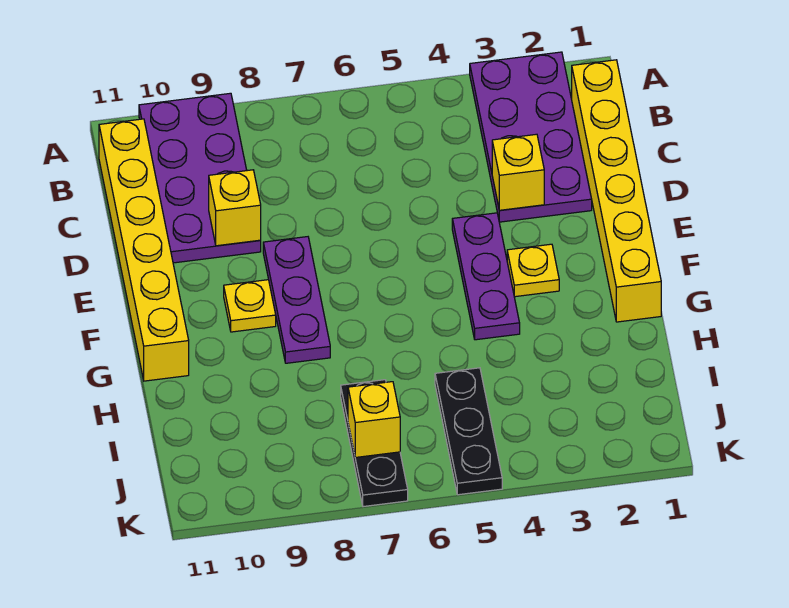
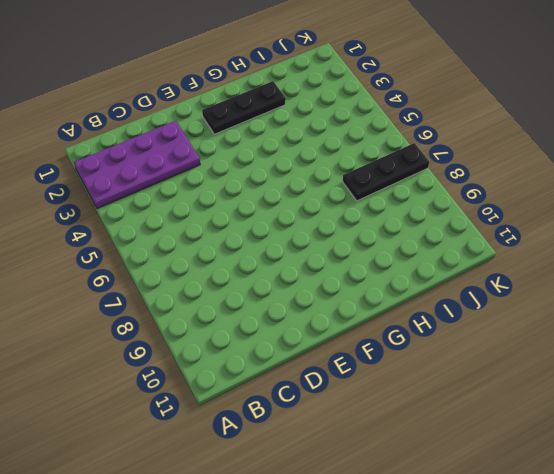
black 1x3 plate [202,81,286,134] -> black 1x3 plate moved to [435,368,502,495]
none -> purple 2x4 plate [139,93,261,263]
none -> yellow 1x6 brick [572,60,661,322]
none -> yellow 1x6 brick [99,119,189,381]

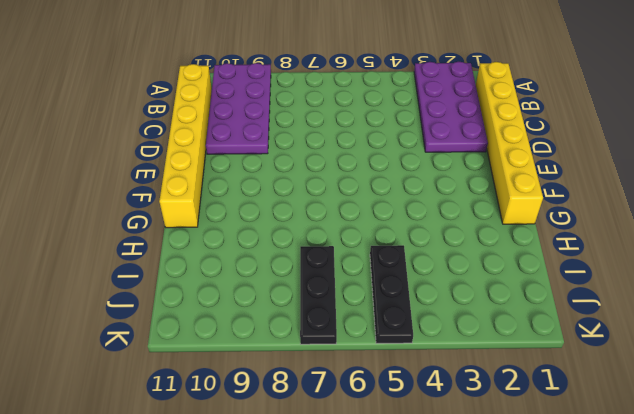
none -> purple 1x3 plate [452,213,520,340]
none -> purple 1x3 plate [263,237,330,363]
none -> yellow 1x1 plate [507,244,559,297]

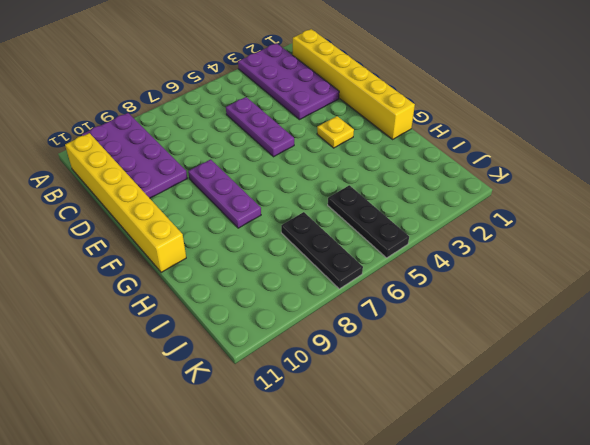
purple 1x3 plate [226,97,294,157] -> purple 1x3 plate moved to [452,213,520,340]
none -> yellow 1x1 plate [224,280,276,332]
none -> yellow 1x1 brick [492,134,544,210]
none -> yellow 1x1 brick [209,170,261,246]

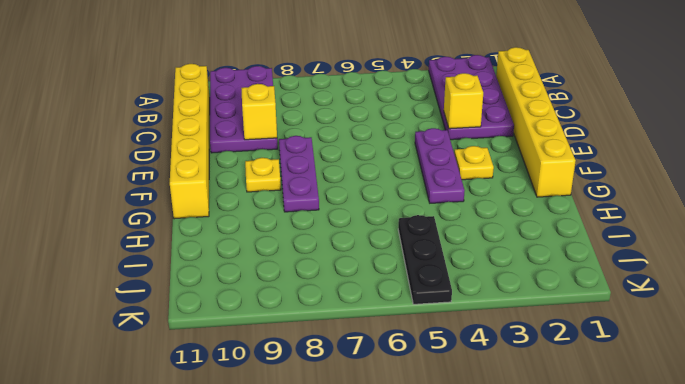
none -> black 1x3 plate [341,380,408,507]
none -> yellow 1x1 brick [348,382,400,457]

